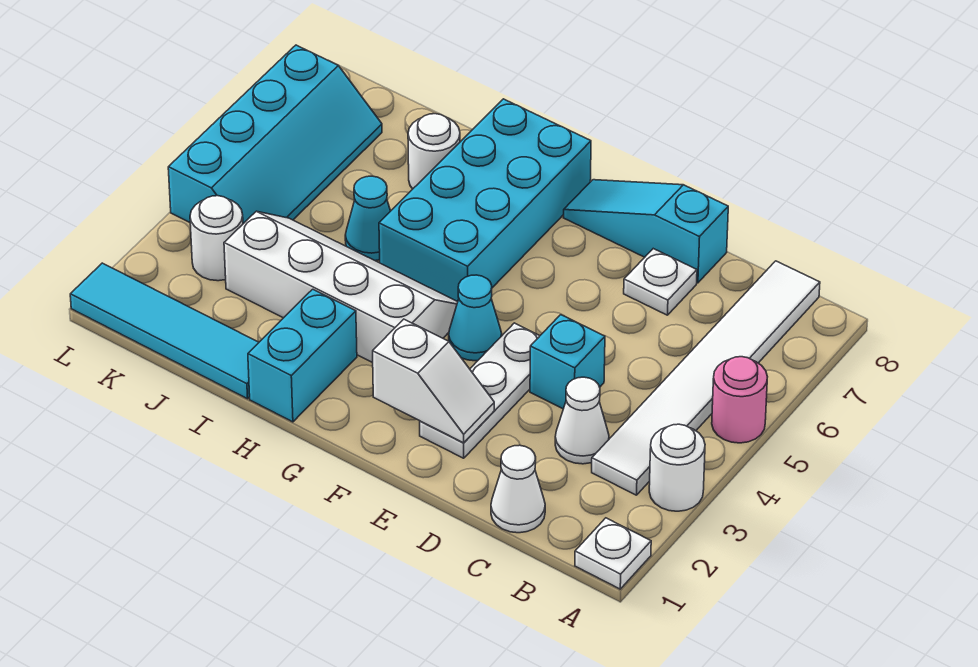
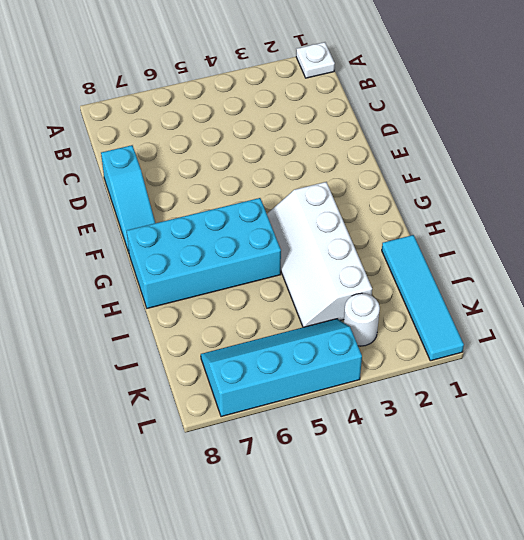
none -> white 1x1 round brick [649,424,705,511]
none -> pink 1x1 round brick [712,357,767,443]
none -> white 1x6 tile [592,261,820,495]

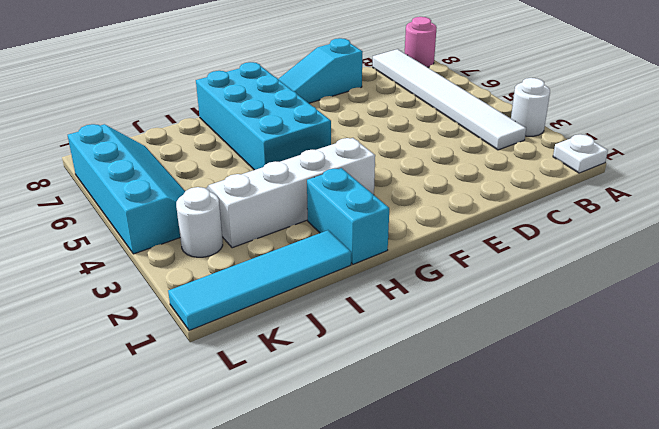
pink 1x1 round brick [405,17,437,67] -> pink 1x1 round brick moved to [712,357,767,443]
none -> white 1x1 cone [491,445,545,533]
none -> white 1x1 cone [555,377,609,464]
none -> cyan 1x1 brick [530,315,605,409]

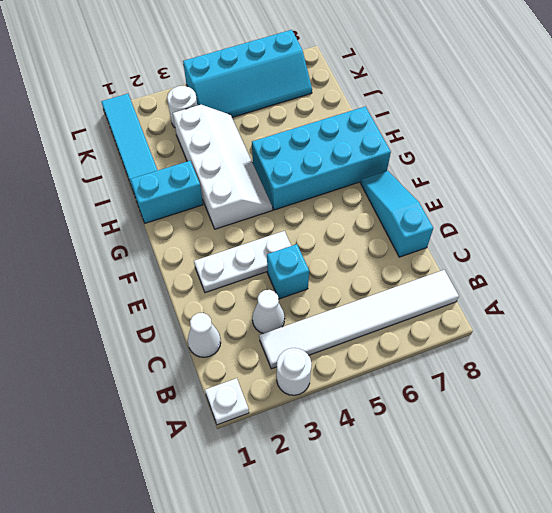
none -> pink 1x1 round brick [712,357,767,443]
none -> white 1x1 plate [624,249,697,315]
none -> cyan 1x1 cone [449,275,502,361]

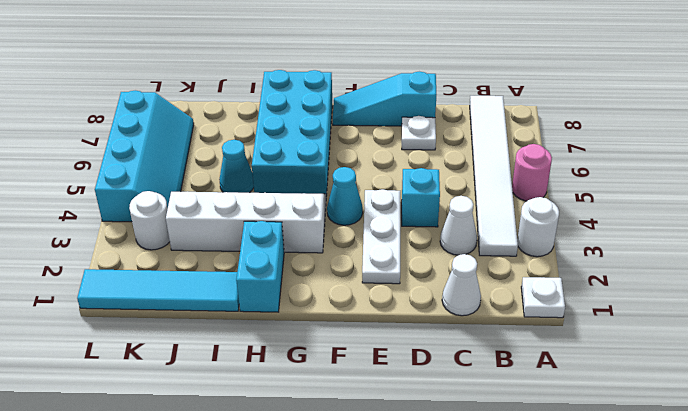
none -> white 1x1 round brick [408,114,460,189]
none -> white 1x2 slope [373,319,494,443]

